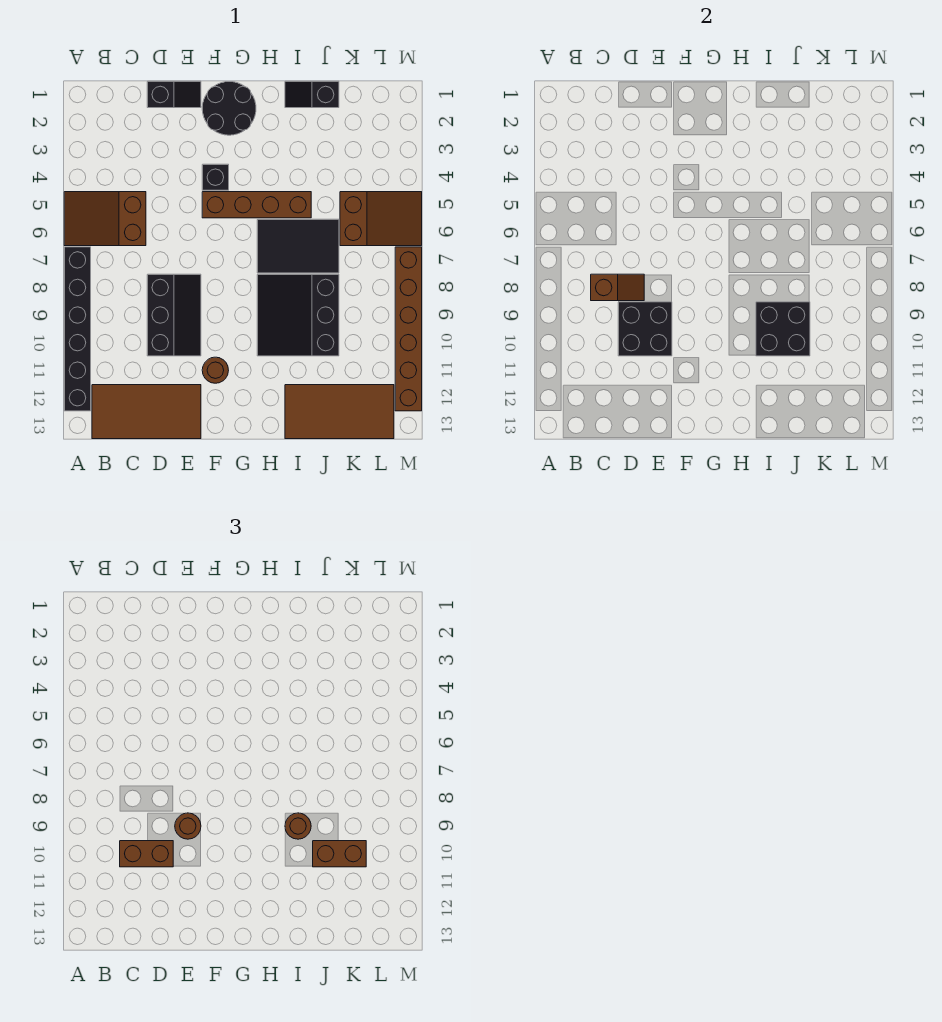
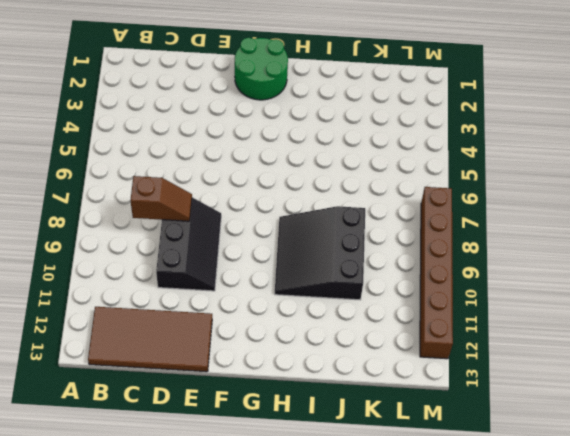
green 2x2 round brick [235,38,288,100] -> black 2x2 round brick [202,82,256,135]
none -> brown 2x3 slope [64,192,146,246]
none -> black 1x6 brick [64,247,91,411]
none -> black 1x2 slope [147,81,201,108]

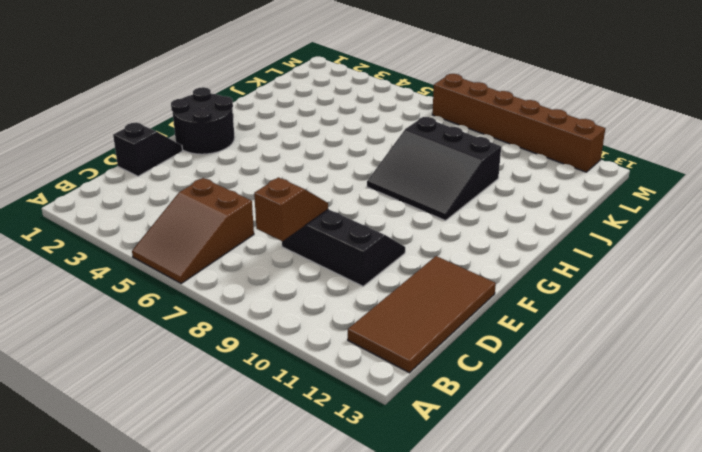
none -> black 1x6 brick [64,247,91,411]
none -> black 1x1 brick [202,164,229,190]
none -> brown 1x4 brick [202,192,311,218]

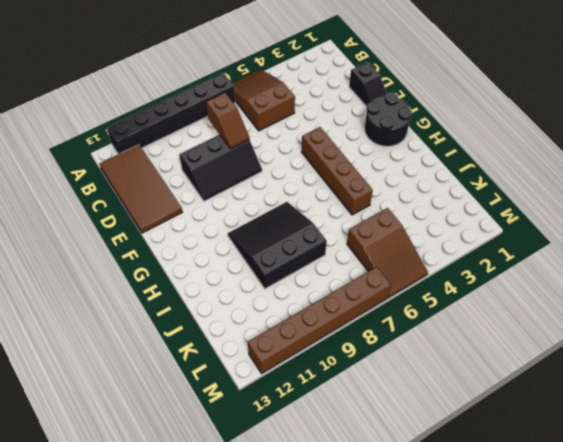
none -> black 1x1 brick [202,164,229,190]
none -> brown 1x1 round brick [202,357,229,383]
none -> black 2x3 tile [257,219,339,273]

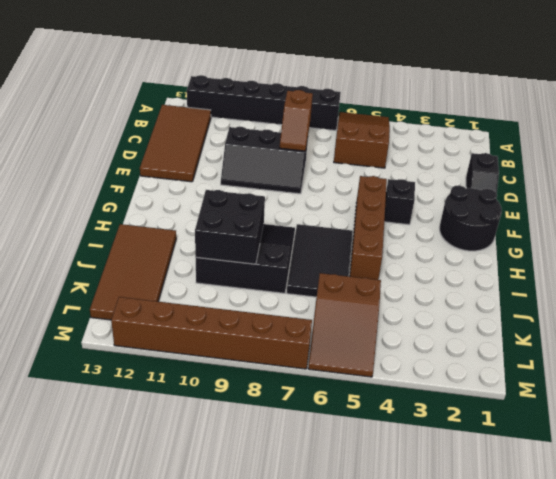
none -> brown 1x1 round brick [202,357,229,383]
none -> black 1x2 slope [285,81,339,108]
none -> black 2x2 brick [618,302,672,356]

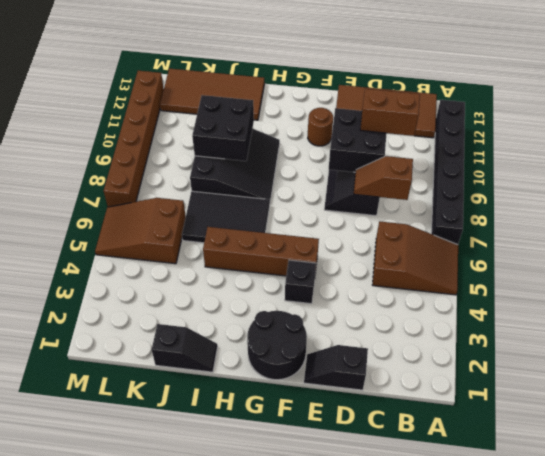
none -> brown 1x1 round brick [175,813,201,839]
none -> brown 1x1 round brick [285,813,311,839]
none -> brown 1x2 brick [313,841,366,867]

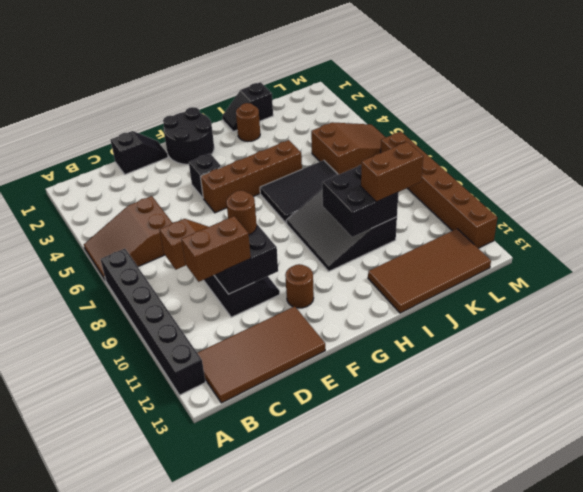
brown 1x1 round brick [236,103,260,141] -> brown 1x1 round brick moved to [285,813,311,839]

